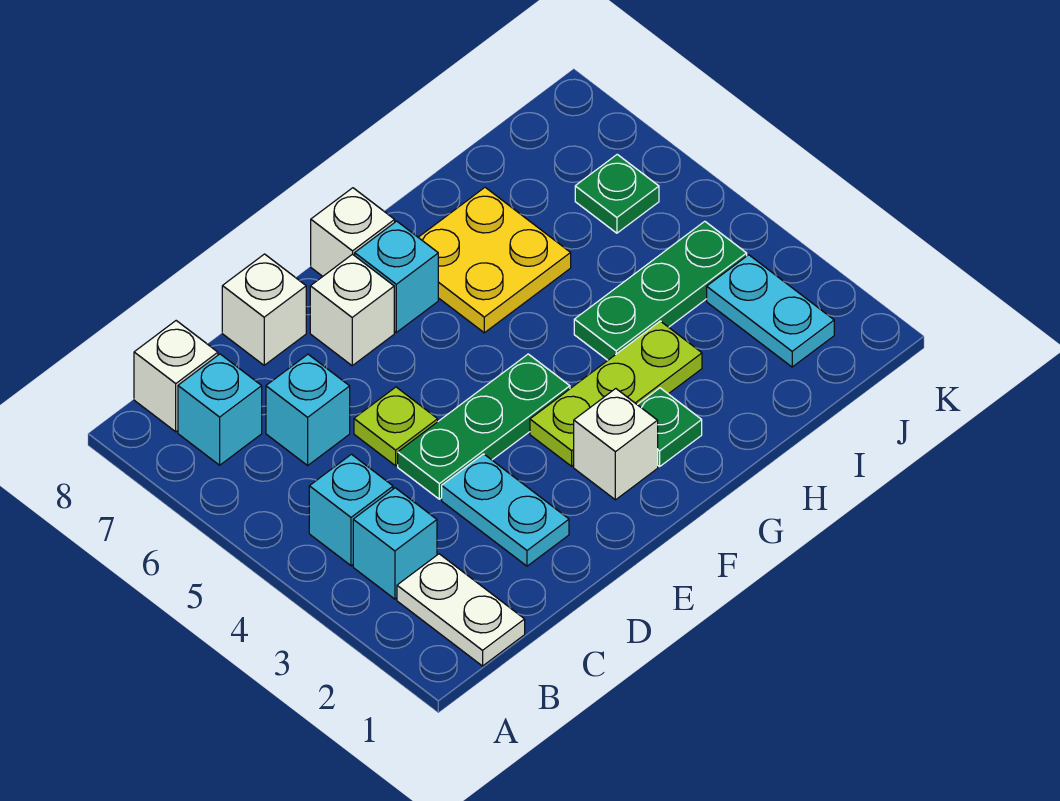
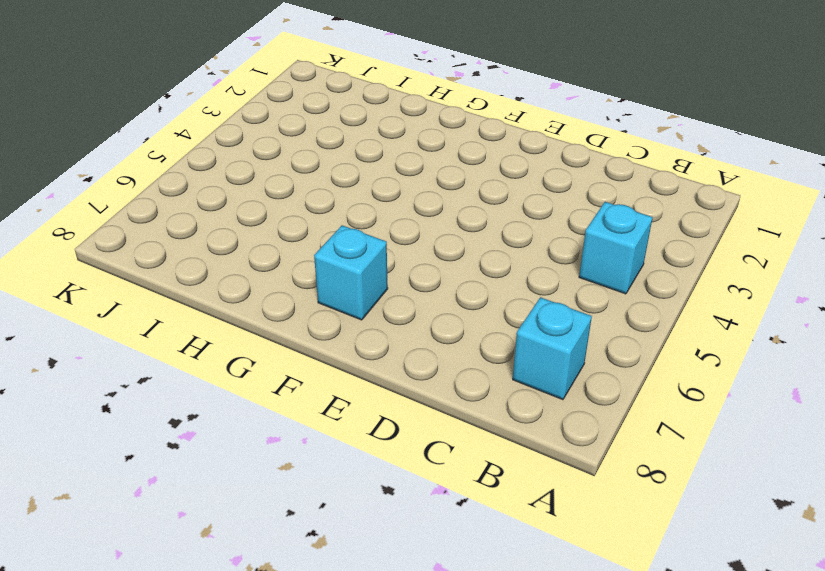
none -> white 1x2 plate [397,554,525,666]
none -> cyan 1x1 brick [353,488,437,599]
none -> white 1x1 brick [134,321,218,432]

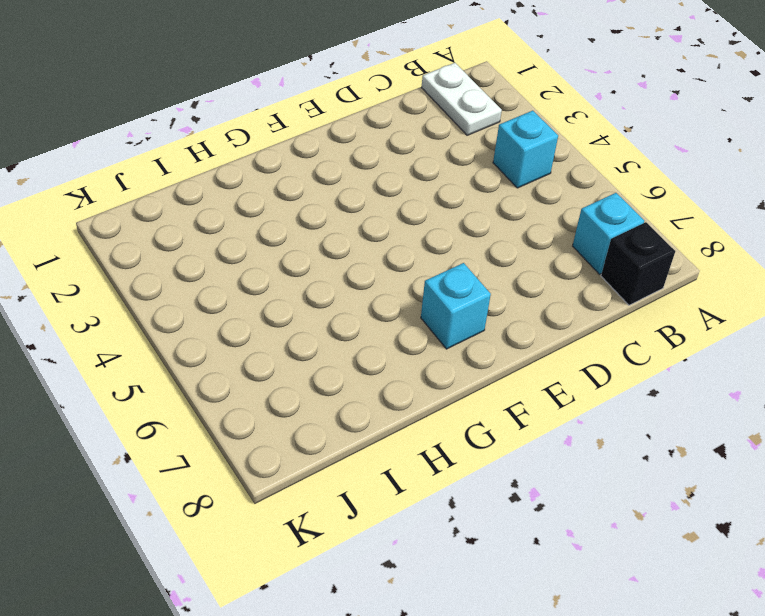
black 1x1 brick [601,222,675,305] -> white 1x1 brick [134,321,218,432]
none -> cyan 1x1 brick [353,488,437,599]
none -> cyan 1x1 brick [266,354,350,465]
none -> cyan 1x2 plate [442,454,569,566]

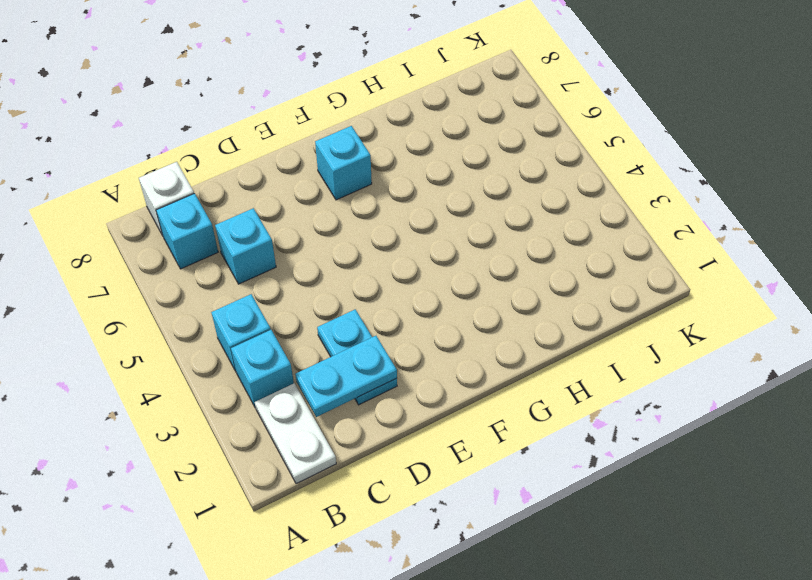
cyan 1x2 plate [295,336,397,417] -> cyan 1x2 plate turned to [707,255,834,367]
none -> green 1x3 plate [398,354,570,499]
none -> lime 1x1 plate [354,387,438,466]
none -> white 1x1 brick [222,254,306,365]

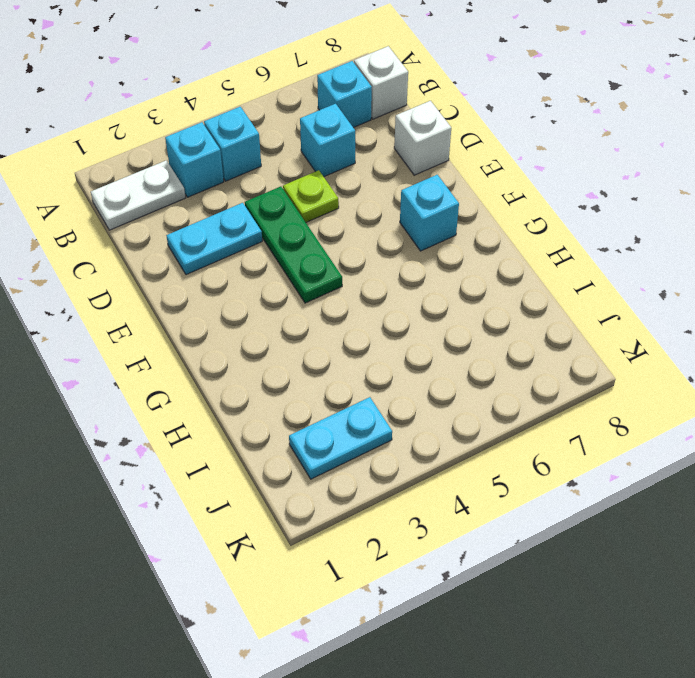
none -> white 1x1 brick [310,254,394,366]
none -> white 1x1 brick [574,389,658,500]
none -> lime 1x3 plate [530,321,702,466]

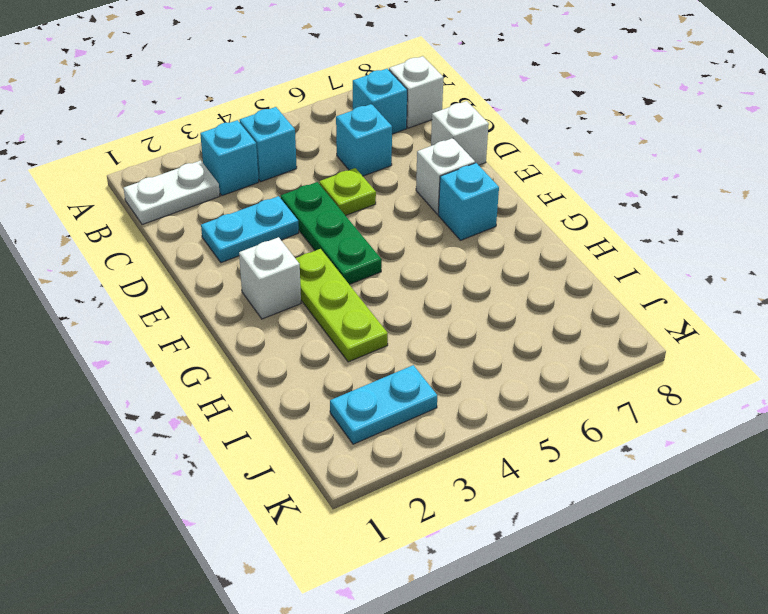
none -> white 1x1 brick [311,188,395,276]
none -> green 1x1 plate [638,388,702,467]
none -> yellow 2x2 plate [418,187,571,333]

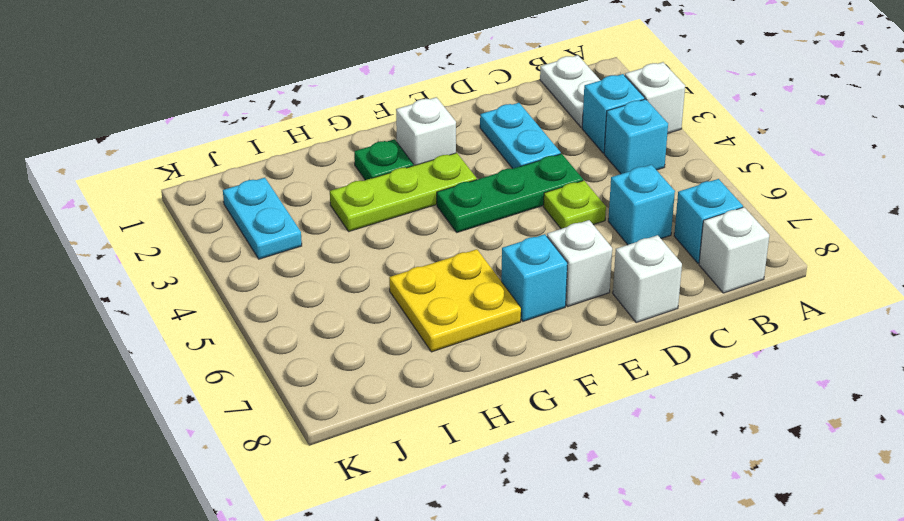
white 1x1 brick [625,62,685,134] -> white 1x1 brick moved to [311,188,395,276]
none -> green 1x3 plate [574,221,747,360]
none -> green 1x1 plate [575,154,659,233]

